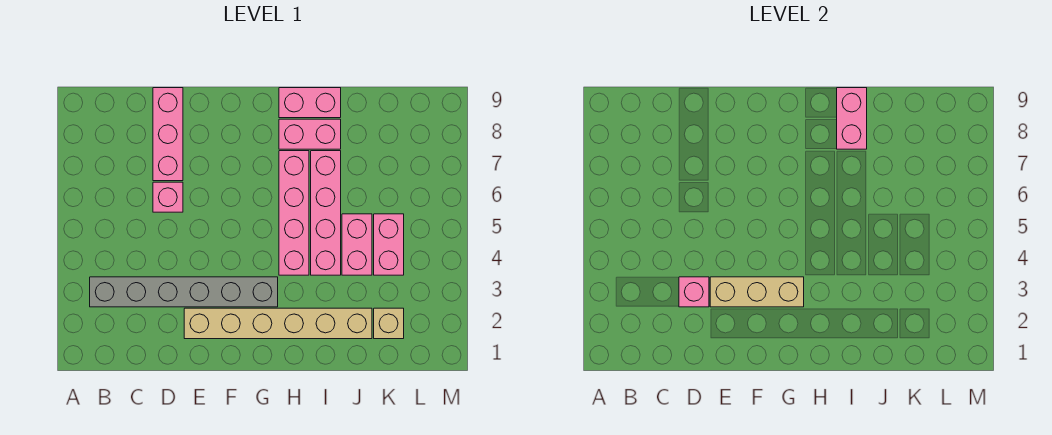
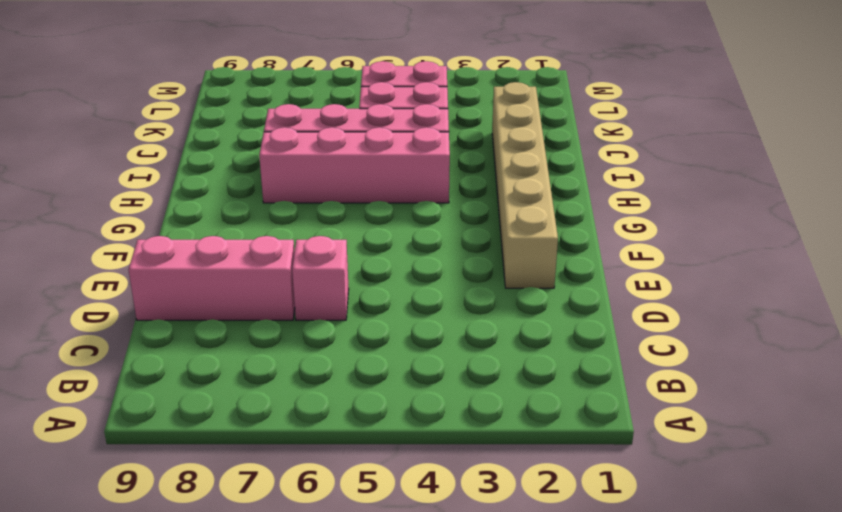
none -> grey 1x6 brick [90,277,278,307]
none -> pink 1x2 brick [279,119,341,149]
none -> pink 1x2 brick [279,88,341,118]

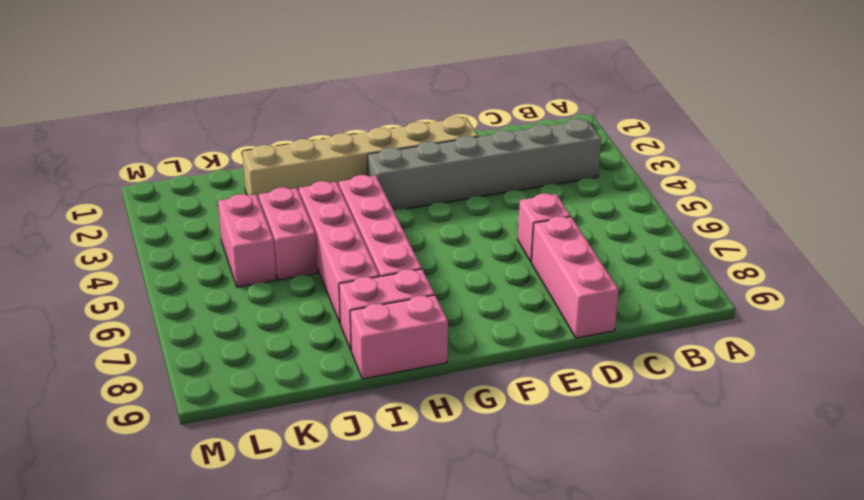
none -> tan 1x1 brick [374,308,404,339]
none -> pink 1x1 brick [679,277,709,307]
none -> tan 1x3 brick [710,277,804,307]

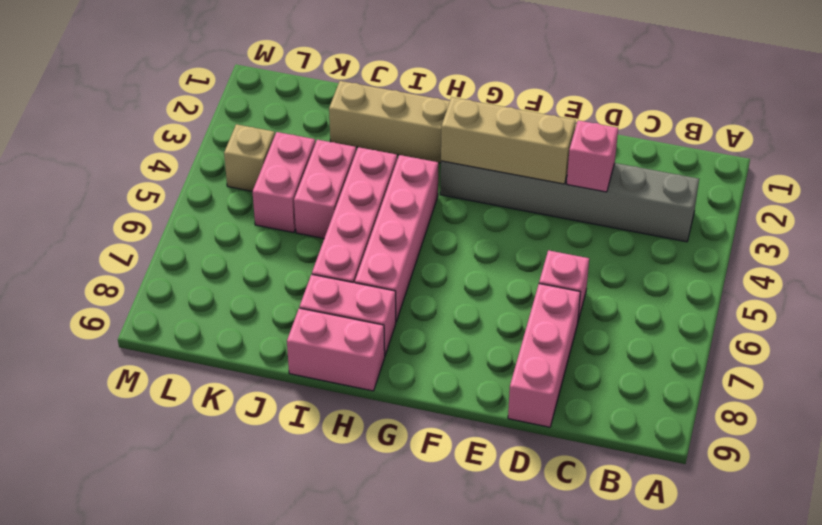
tan 1x1 brick [224,124,275,191] -> tan 1x1 brick moved to [374,308,404,339]
none -> pink 1x2 brick [837,88,867,149]

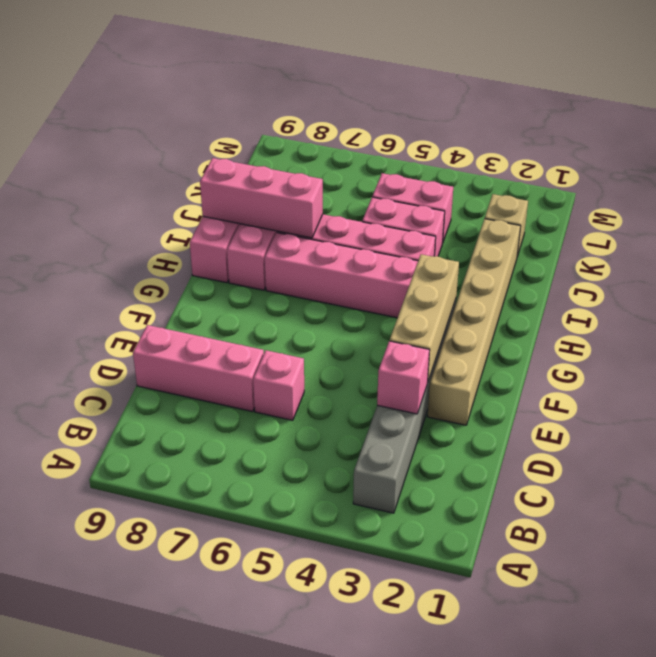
pink 1x3 brick [200,158,323,238] -> pink 1x2 brick [837,88,867,149]

